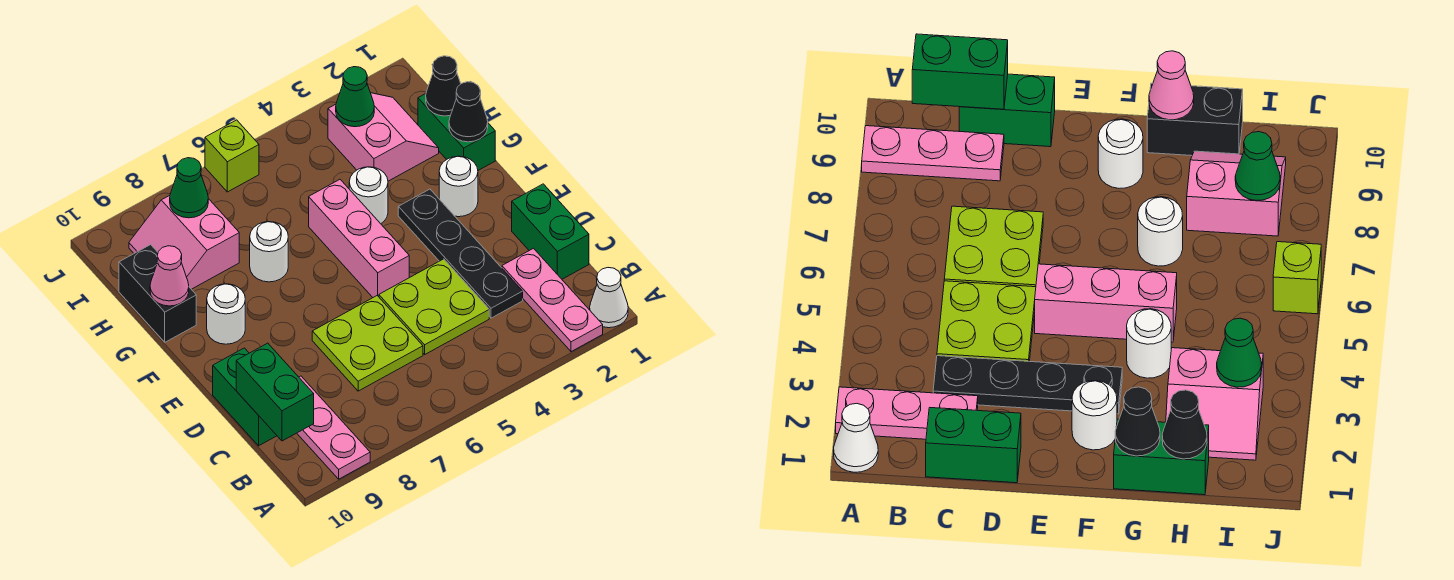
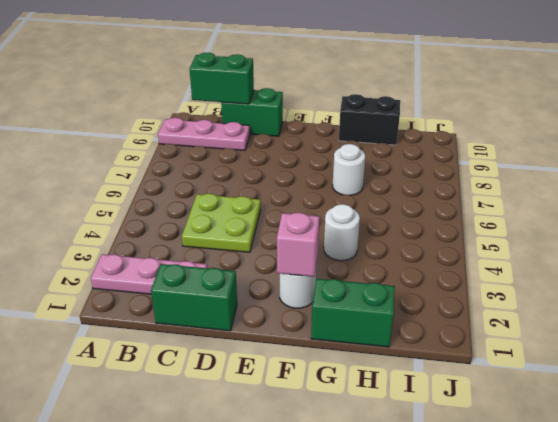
pink 1x1 brick [277,213,320,277] -> none
none -> white 1x1 cone [590,268,628,328]
none -> black 1x4 plate [398,189,523,318]
none -> lime 2x2 plate [312,296,423,391]

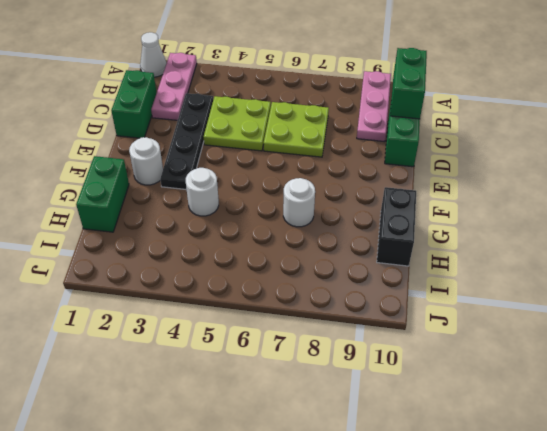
none -> pink 1x3 brick [309,180,409,297]
none -> white 1x1 round brick [207,284,245,344]
none -> pink 2x2 slope [328,93,439,181]

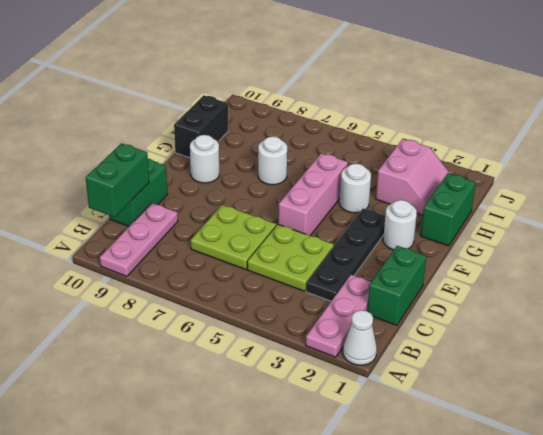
none -> pink 2x2 slope [129,195,239,289]
none -> lime 1x1 brick [205,120,259,192]
none -> black 1x1 cone [449,82,488,142]

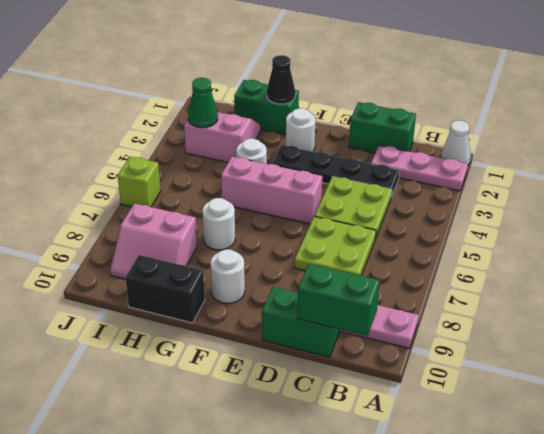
none -> pink 1x1 cone [150,246,189,306]
none -> black 1x1 cone [426,56,461,116]
none -> green 1x1 cone [170,158,208,218]

